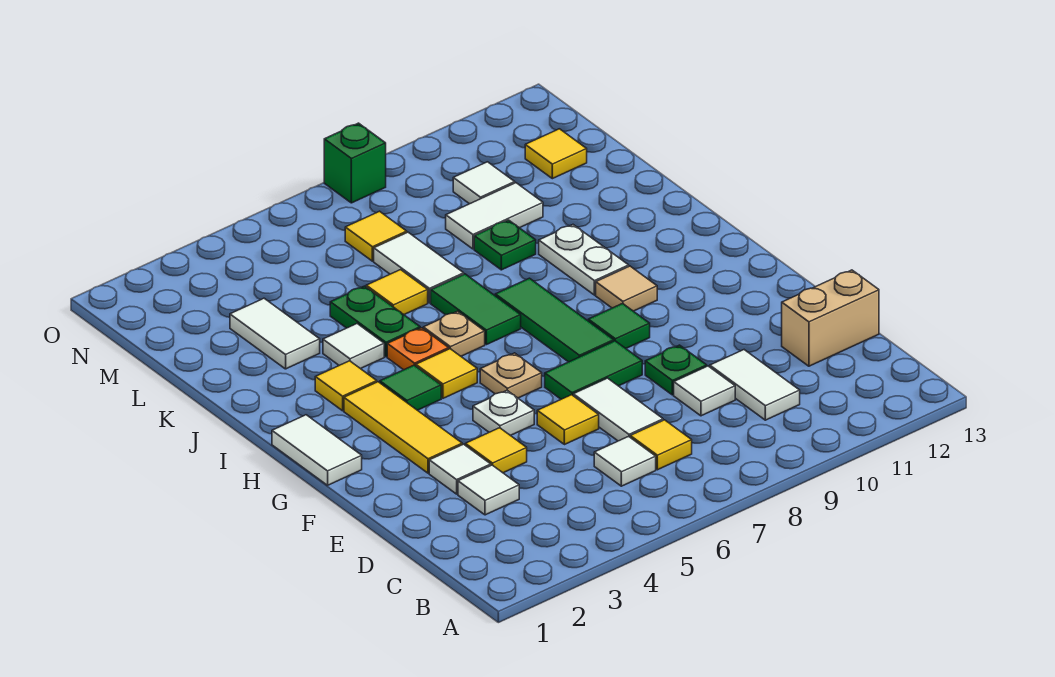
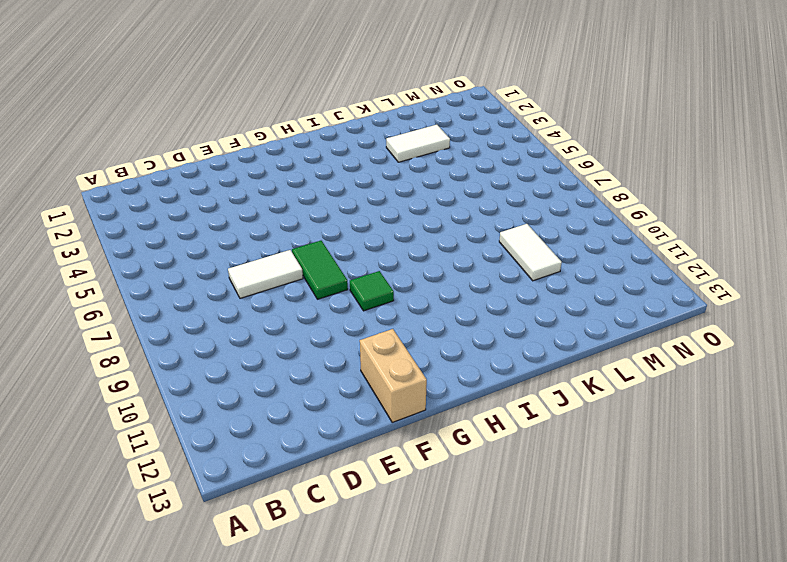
tan 1x2 brick [360,329,427,422] -> tan 1x2 brick moved to [782,270,879,366]
none -> white 1x1 tile [594,436,656,486]
none -> yellow 1x1 tile [630,420,692,470]
none -> white 1x2 tile [710,350,800,420]
none -> white 1x1 tile [458,465,519,515]

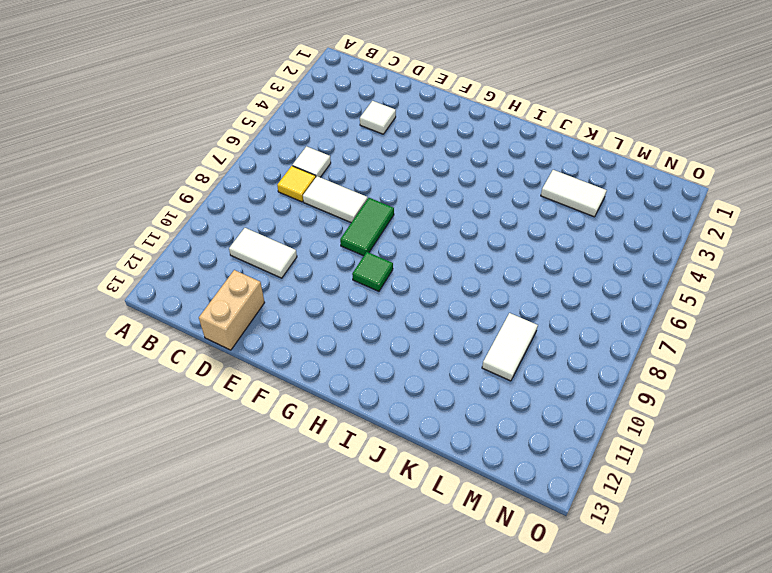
none -> white 1x1 tile [674,366,735,416]
none -> white 1x1 tile [429,444,491,494]
none -> yellow 1x1 tile [465,428,527,473]
none -> yellow 1x1 tile [537,395,599,445]

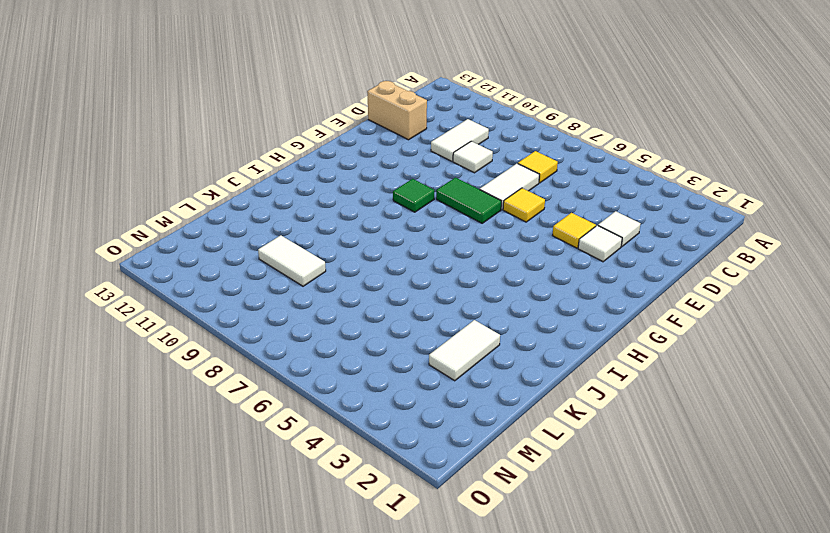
none -> white 1x1 tile [594,436,656,486]
none -> green 1x1 plate [645,345,707,395]
none -> yellow 1x3 tile [344,382,462,473]
none -> white 1x1 plate [473,391,534,436]

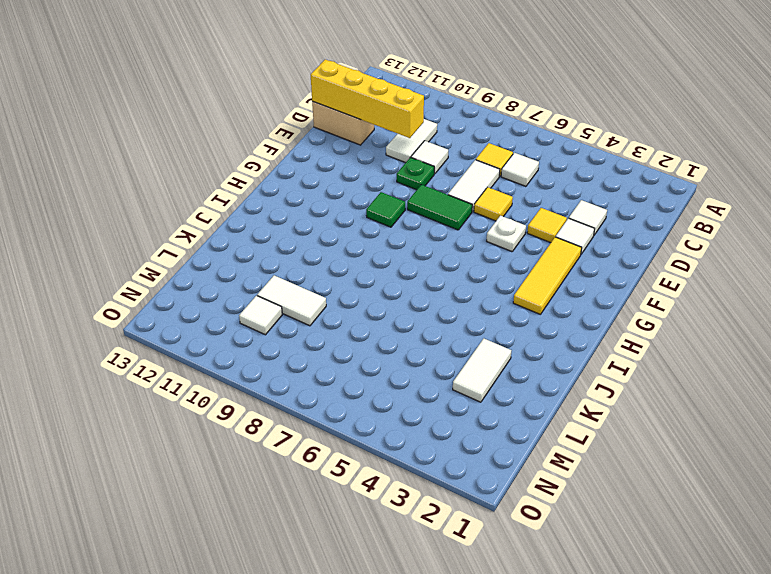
yellow 1x4 brick [311,59,424,138] -> none
none -> white 1x2 tile [272,415,362,485]
none -> tan 1x1 plate [480,353,542,398]
none -> green 1x3 tile [495,278,614,362]
none -> green 1x1 tile [380,365,441,410]

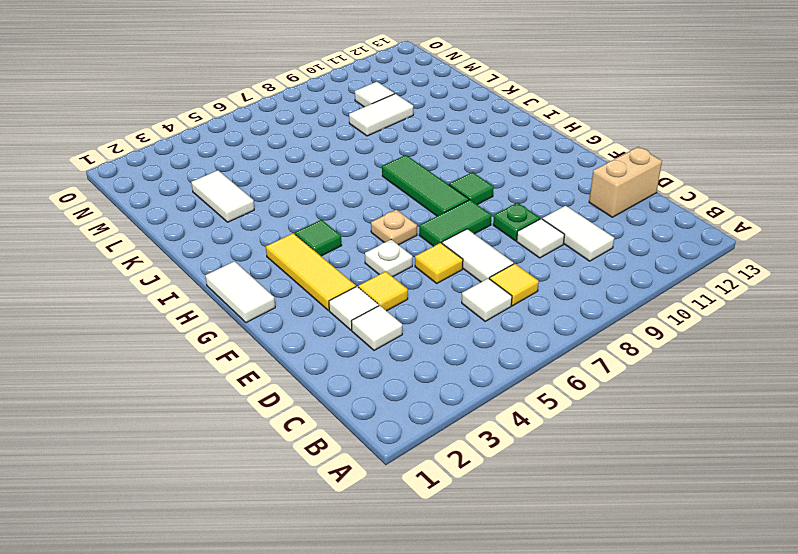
none -> yellow 1x1 tile [416,349,477,398]
none -> tan 1x1 tile [596,266,657,311]
none -> yellow 1x1 tile [315,361,377,411]
none -> orange 1x1 plate [387,328,449,370]

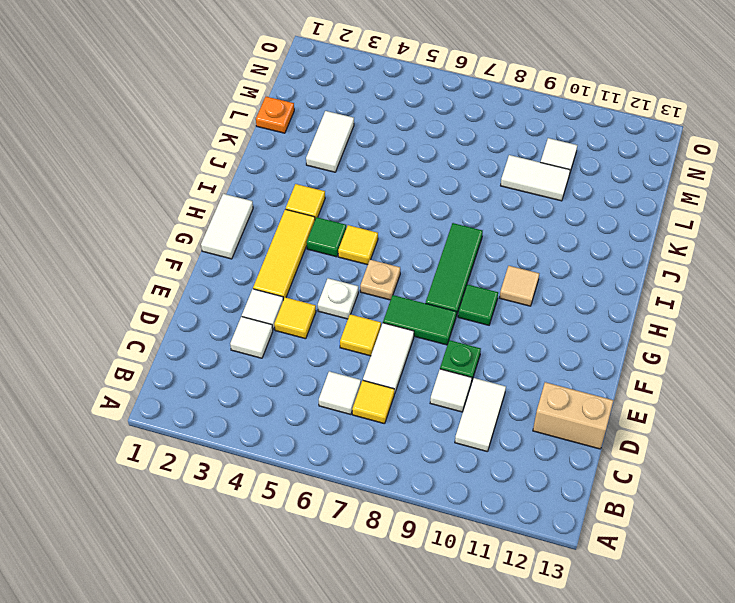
orange 1x1 plate [256,97,294,133] -> orange 1x1 plate moved to [387,328,449,370]
none -> tan 1x1 plate [423,311,485,356]
none -> green 1x2 tile [431,274,521,345]
none -> white 1x2 plate [539,225,629,295]
none -> white 1x1 tile [323,324,384,369]

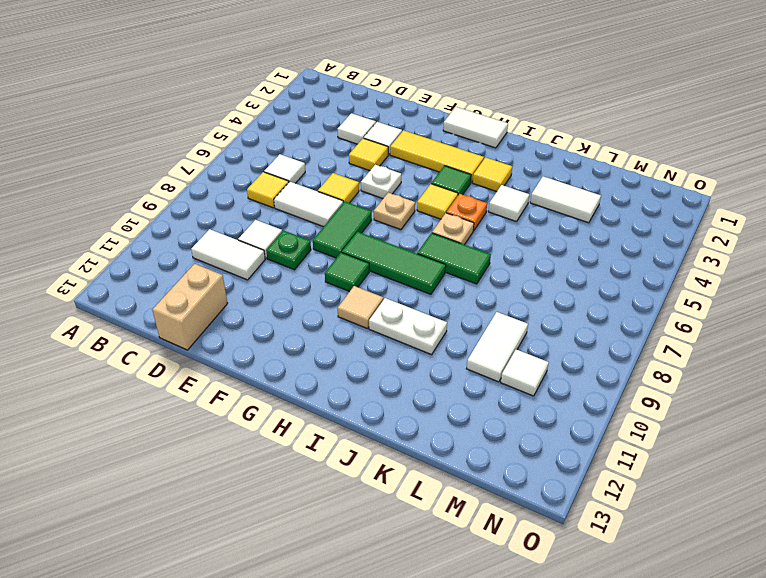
none -> green 1x2 plate [330,286,420,357]
none -> yellow 1x1 tile [366,270,428,315]
none -> white 1x2 tile [374,232,464,303]
none -> green 1x1 plate [474,220,536,270]

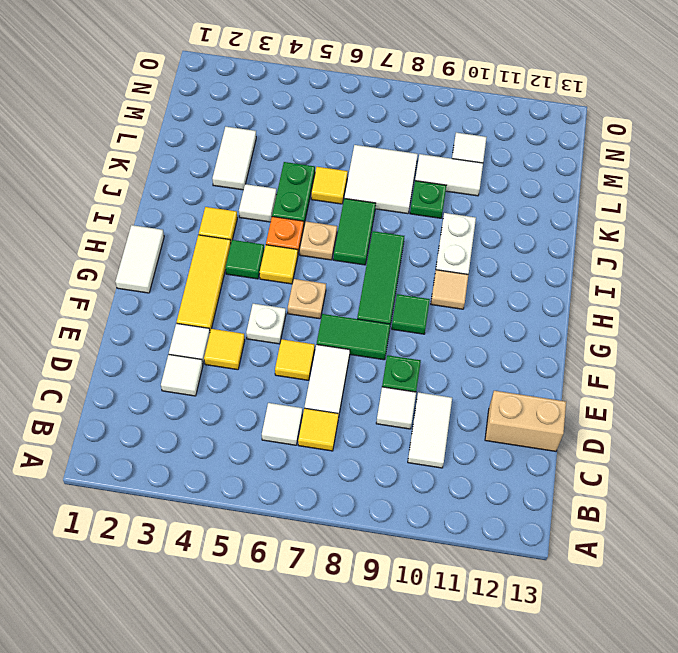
white 2x2 tile [344,145,418,214] -> white 1x2 tile [374,232,464,303]
none -> yellow 1x1 tile [345,211,407,261]
none -> yellow 1x1 tile [525,129,587,179]
none -> green 1x1 brick [324,123,386,203]

